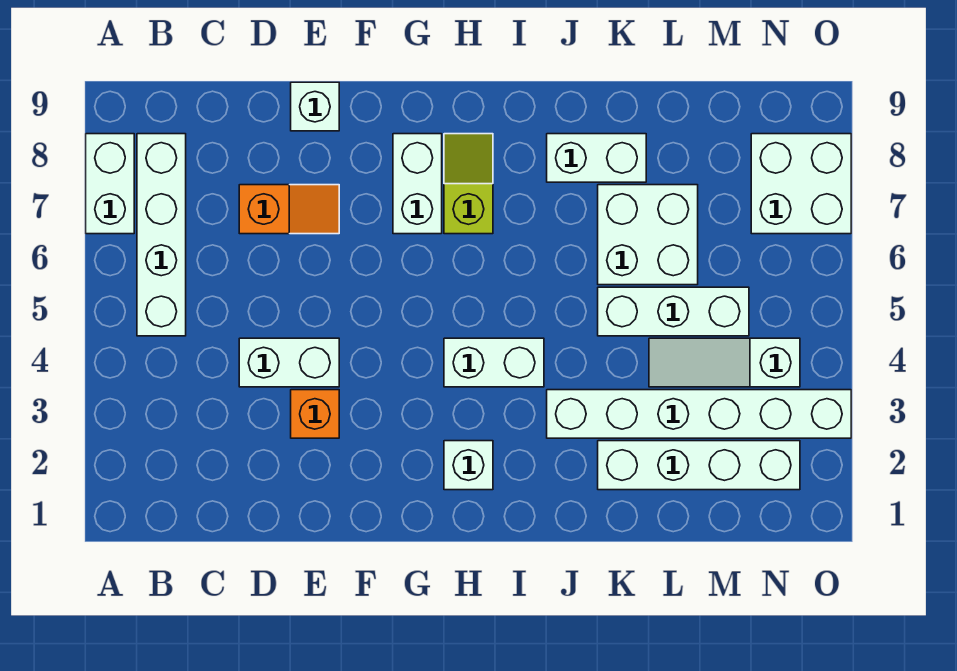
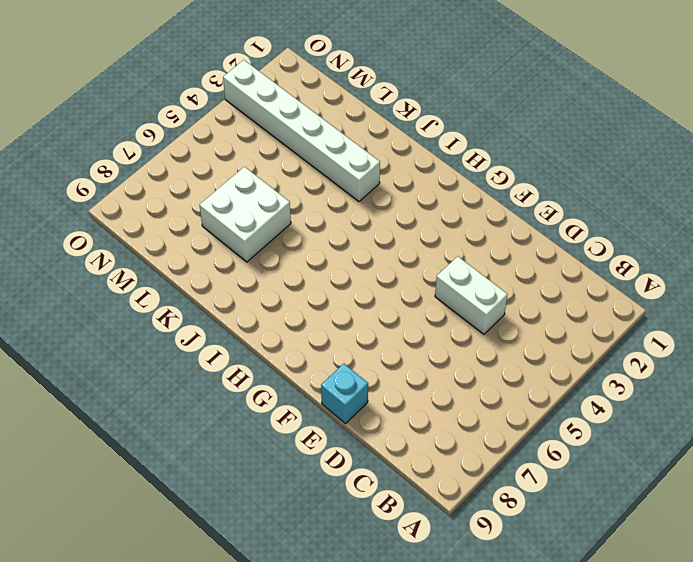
cyan 1x1 brick [321,364,368,423] -> white 1x1 brick [291,82,339,131]
none -> white 1x2 brick [86,134,134,234]
none -> white 1x4 brick [137,134,186,336]
none -> orange 1x2 slope [239,185,339,234]

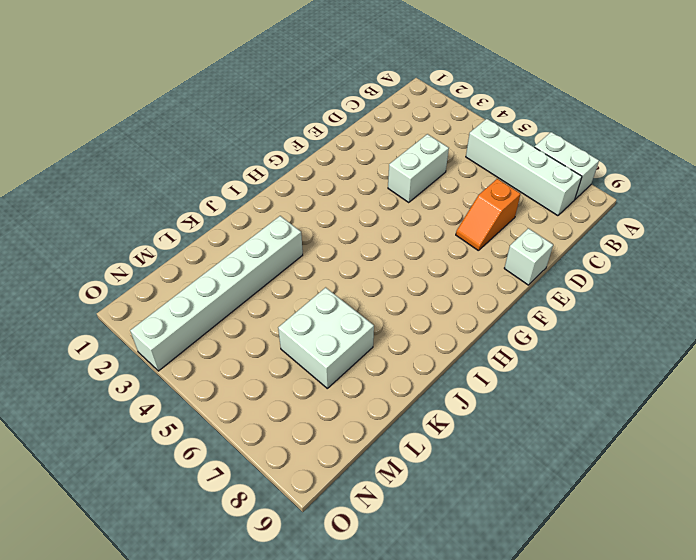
none -> orange 1x1 brick [291,390,339,438]
none -> white 1x2 brick [393,134,442,234]
none -> white 1x1 brick [444,441,493,490]

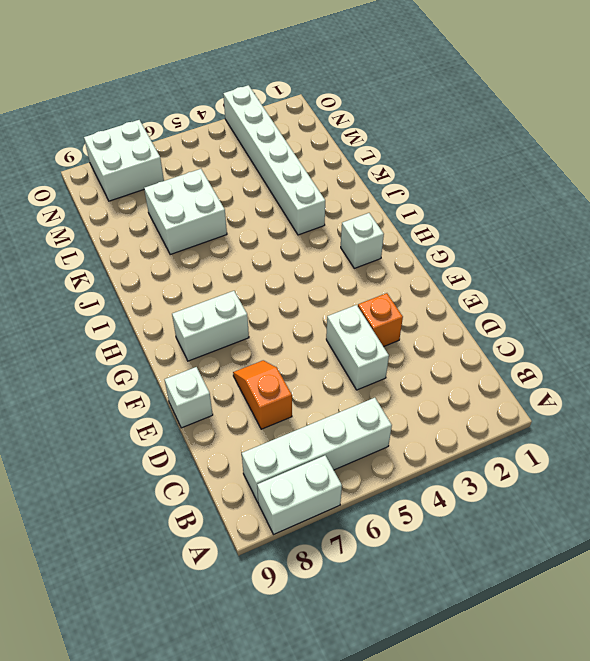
none -> white 1x2 brick [444,338,544,387]
none -> lime 1x2 slope [444,134,493,234]
none -> white 1x2 brick [547,134,646,182]

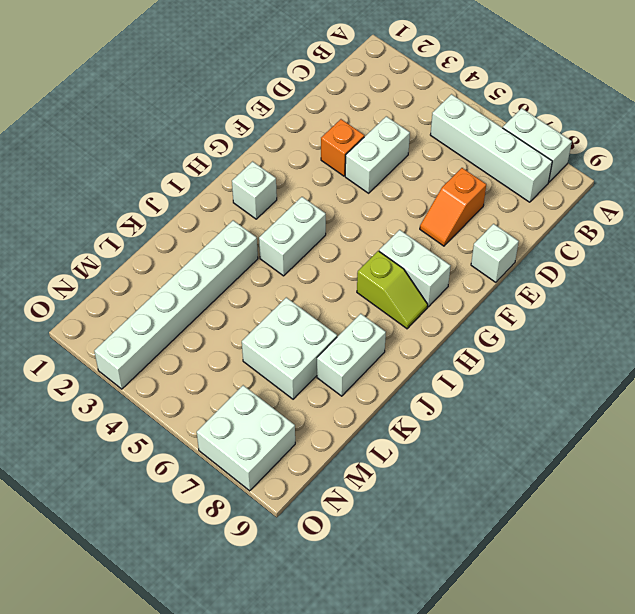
none -> white 1x4 brick [598,441,800,490]
none -> white 1x3 brick [598,287,749,336]
none -> white 1x3 slope [649,338,800,387]

